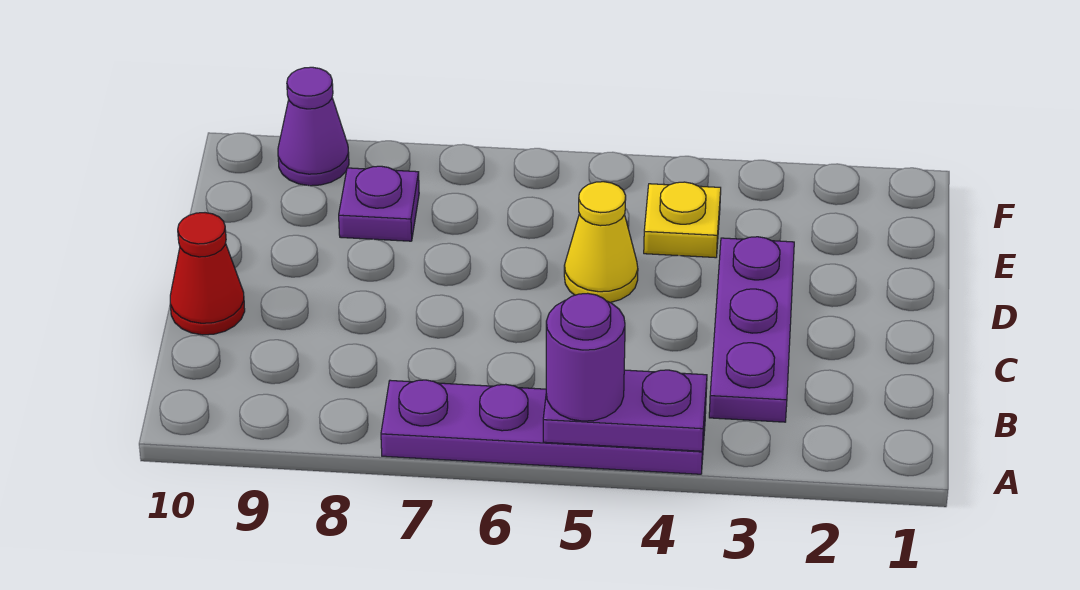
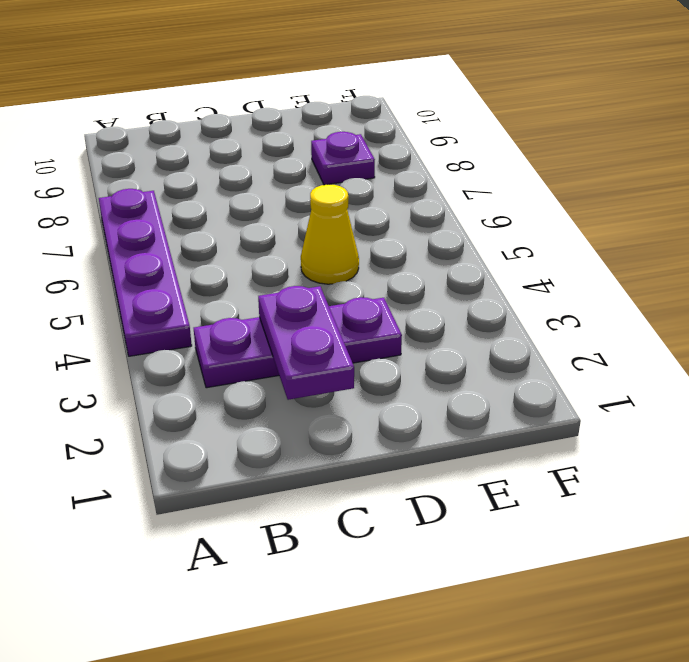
purple 1x2 plate [258,286,354,400] -> purple 1x2 plate moved to [543,370,707,451]
none -> red 1x1 cone [170,213,245,335]
none -> yellow 1x1 plate [644,182,721,258]

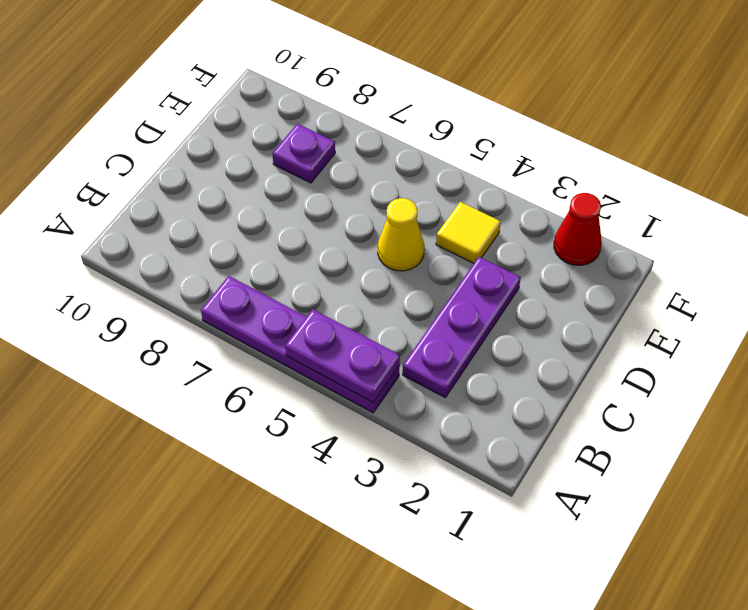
yellow 1x1 tile [436,202,501,263] -> yellow 1x1 plate [644,182,721,258]
red 1x1 cone [554,193,602,265] -> red 1x1 cone moved to [170,213,245,335]
none -> purple 1x1 cone [278,67,349,186]
none -> purple 1x1 round brick [546,293,625,421]

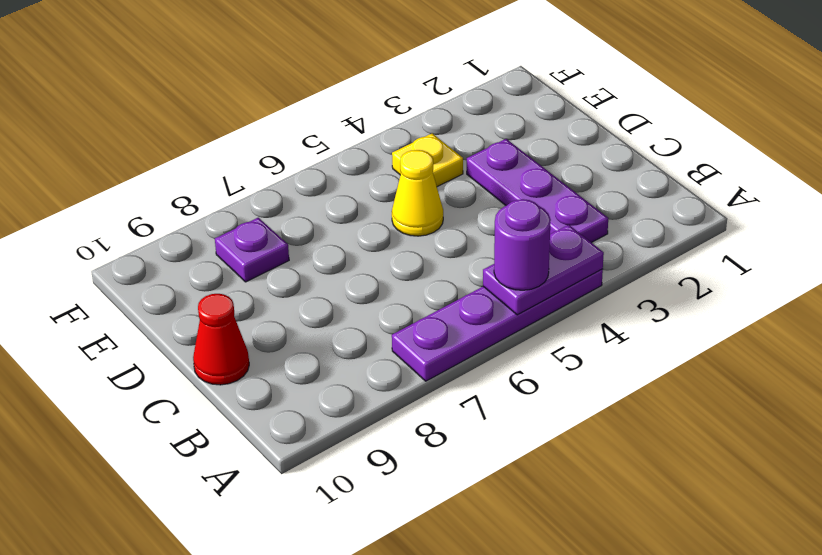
none -> purple 1x1 cone [278,67,349,186]

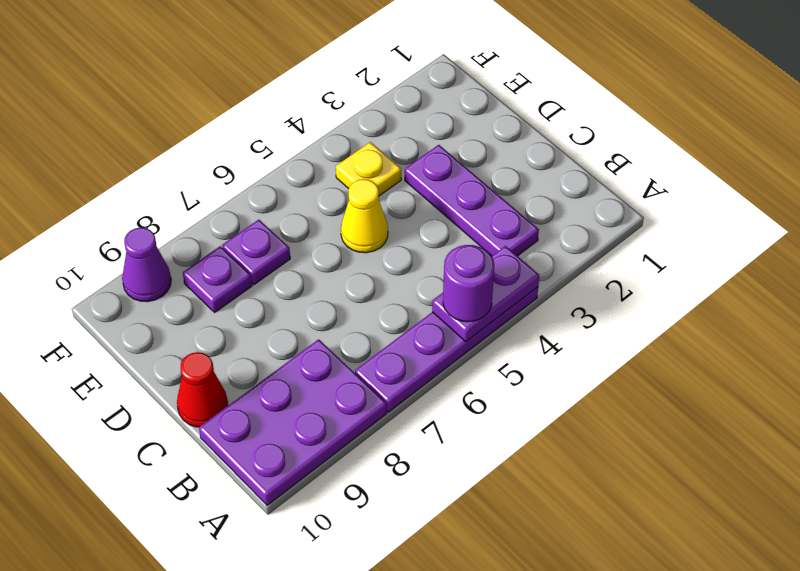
purple 2x3 plate [199,339,387,505] -> none
purple 1x1 plate [222,220,290,285] -> none

